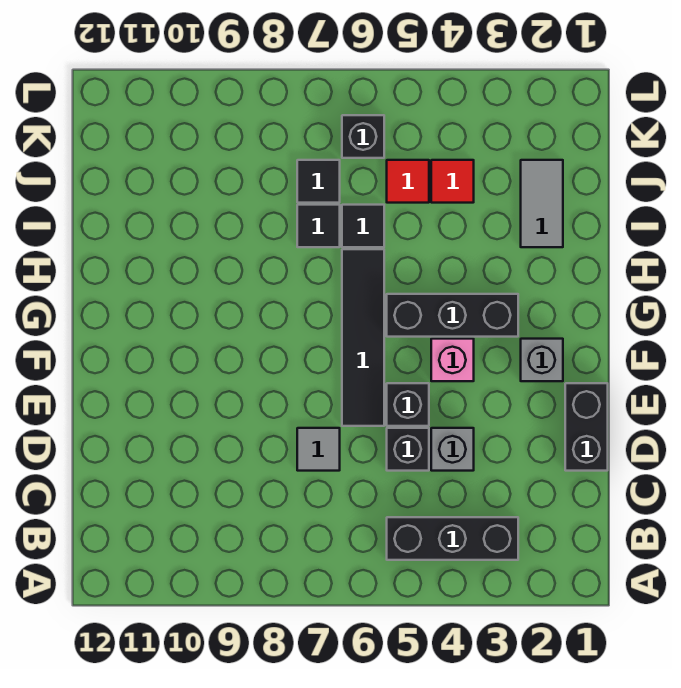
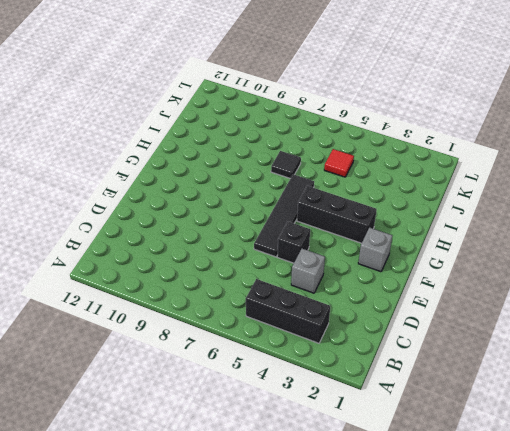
none -> black 1x2 brick [565,383,608,471]
none -> black 1x1 brick [387,428,429,471]
none -> grey 1x1 tile [297,428,340,471]

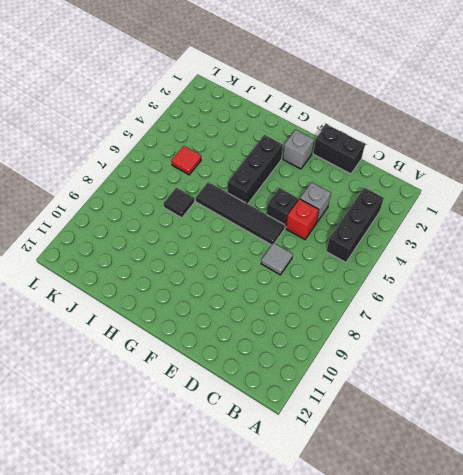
red 1x1 brick [286,199,319,240] -> black 1x1 brick [387,428,429,471]
none -> pink 1x1 brick [431,339,474,381]
none -> grey 1x2 tile [521,160,563,247]
none -> black 1x1 tile [342,205,384,247]

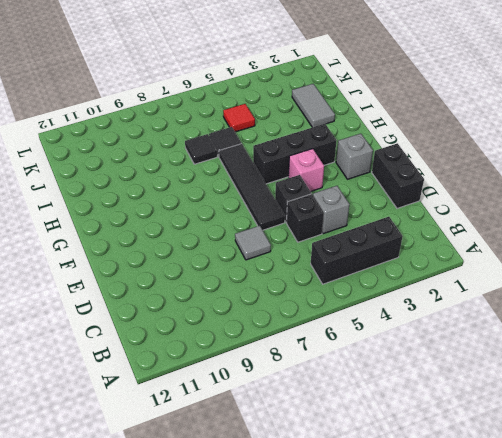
none -> red 1x1 tile [431,160,474,203]
none -> black 1x1 tile [297,160,340,203]
none -> black 1x1 brick [342,115,384,158]

